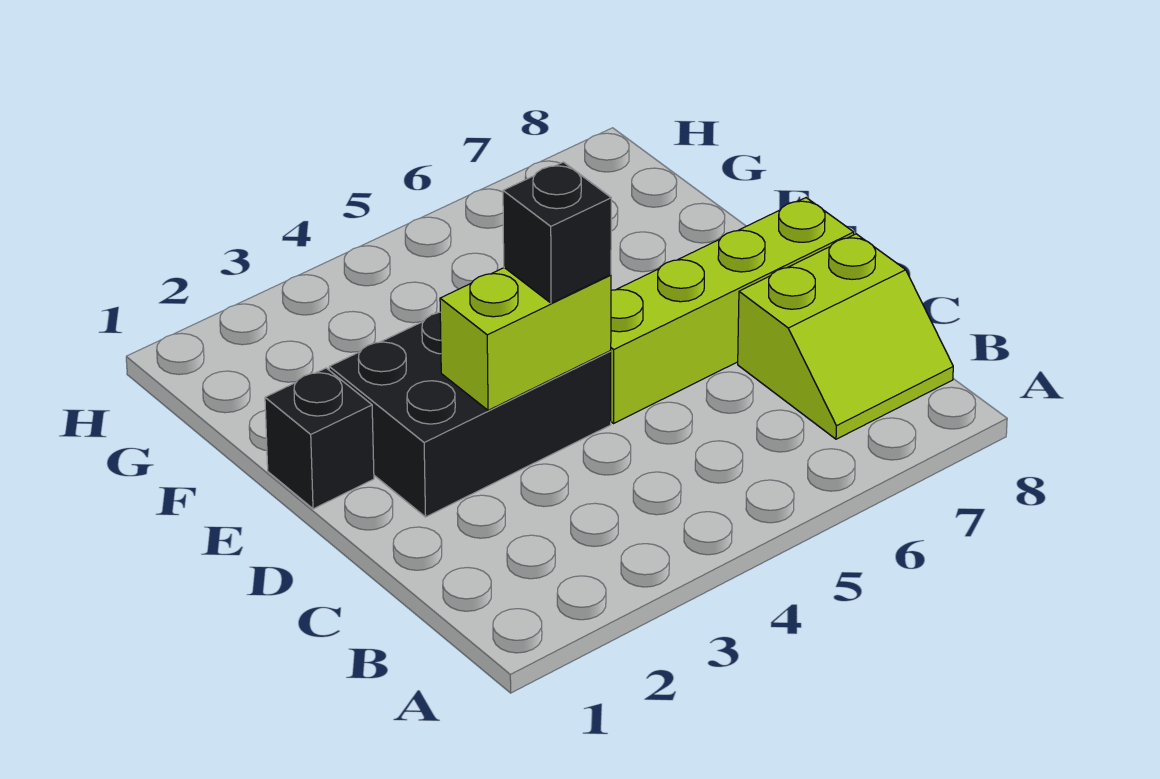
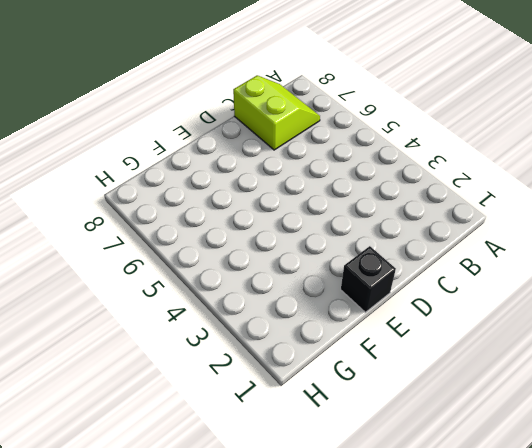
none -> black 2x3 brick [329,312,611,517]
none -> lime 1x4 brick [611,198,854,424]

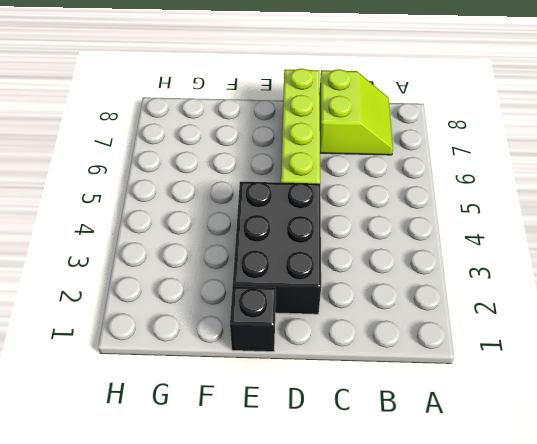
none -> lime 1x2 brick [440,268,611,410]
none -> black 1x1 brick [503,162,611,303]

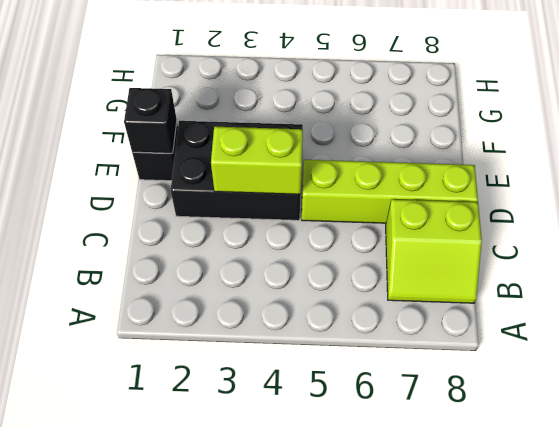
black 1x1 brick [124,88,177,153] -> black 1x1 brick moved to [503,162,611,303]

